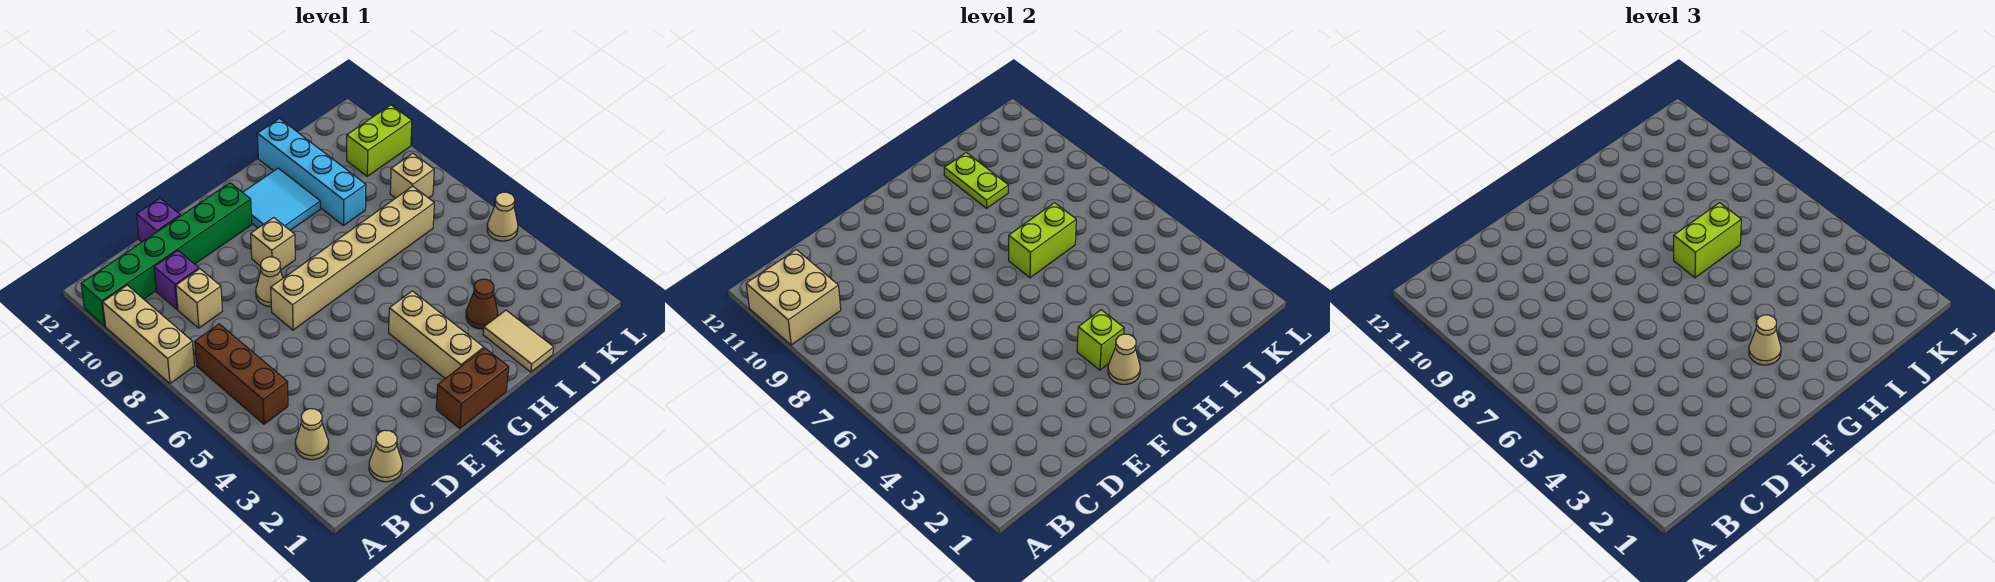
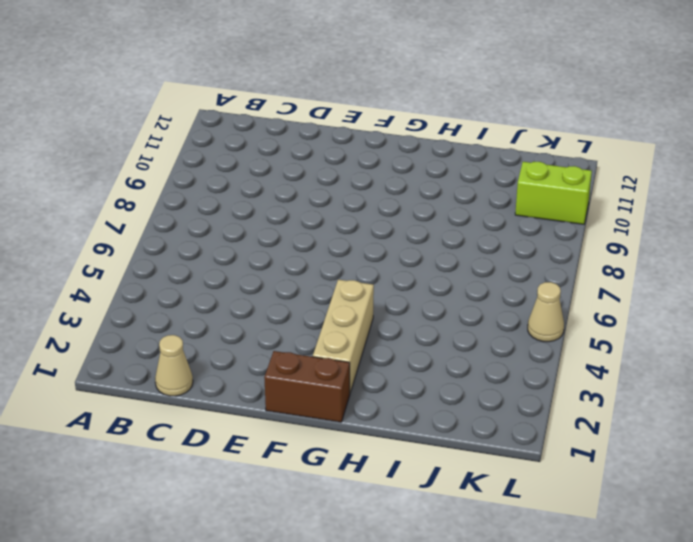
none -> tan 1x3 brick [103,285,194,383]
none -> green 1x6 brick [81,183,252,326]
none -> tan 1x1 cone [295,409,328,460]

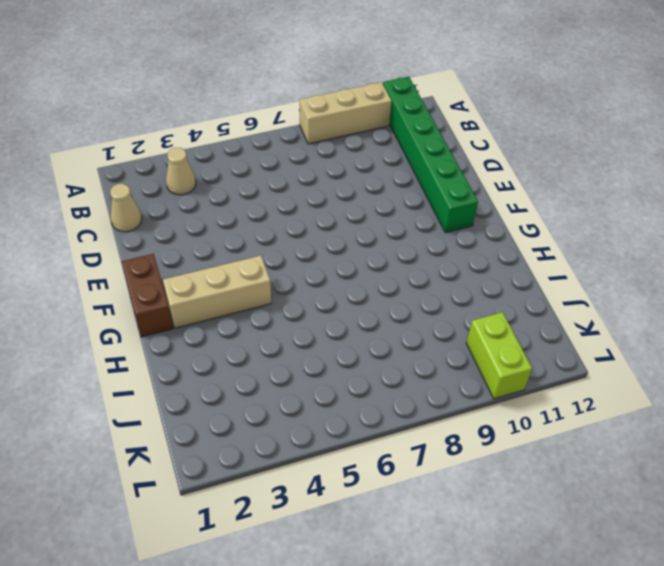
none -> brown 1x3 brick [195,324,288,424]
none -> tan 1x1 brick [176,269,222,328]
none -> purple 1x1 brick [154,251,199,309]

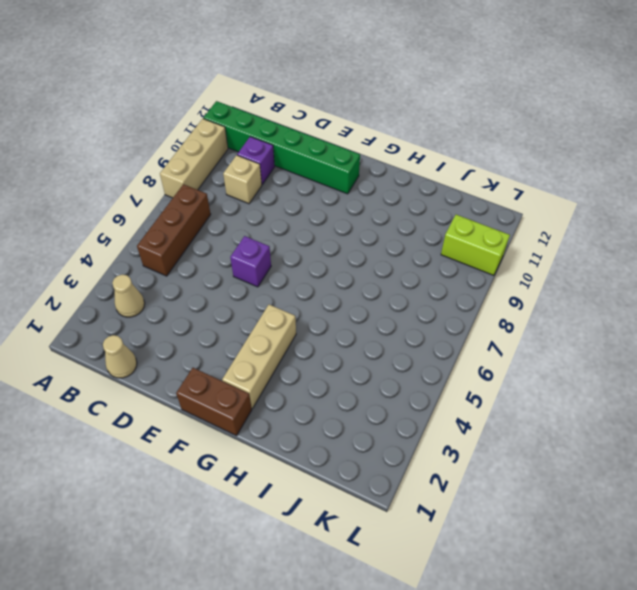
purple 1x1 brick [230,236,271,287] -> purple 1x1 brick moved to [136,198,180,242]
none -> tan 1x6 brick [271,186,434,330]
none -> tan 1x1 cone [256,257,283,306]
none -> tan 1x1 brick [251,218,295,270]

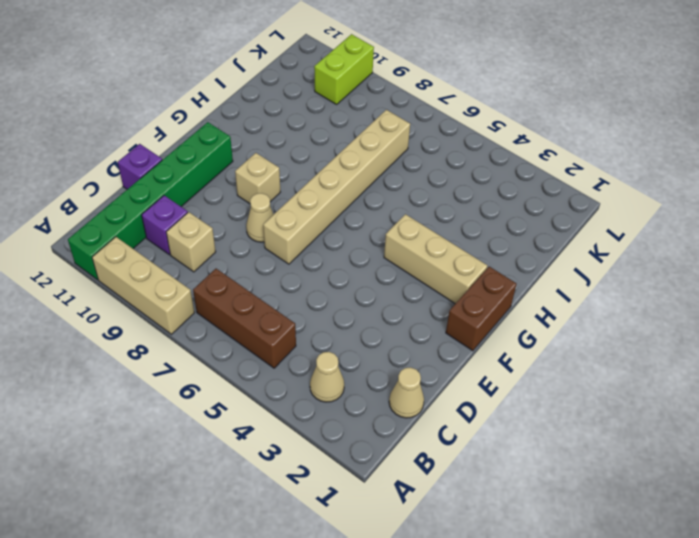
none -> cyan 2x2 tile [243,168,320,230]
none -> tan 1x2 tile [483,310,554,372]
none -> brown 1x1 cone [466,279,498,329]

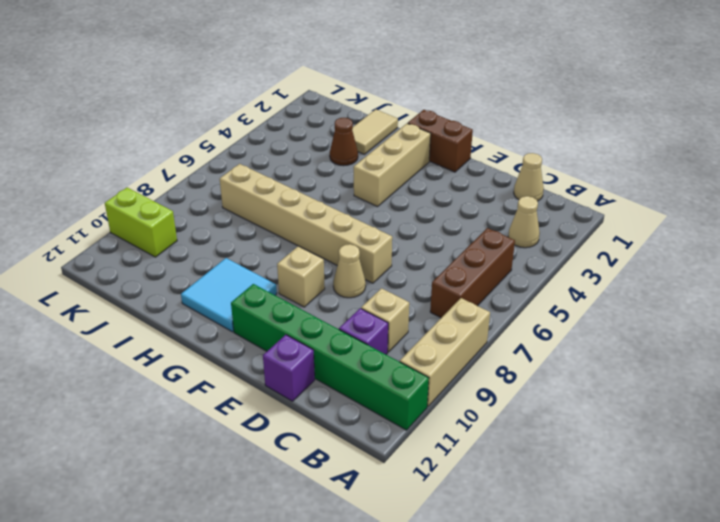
none -> cyan 1x4 brick [257,119,366,226]
none -> tan 1x1 brick [390,153,434,198]
none -> tan 1x1 cone [487,192,518,241]

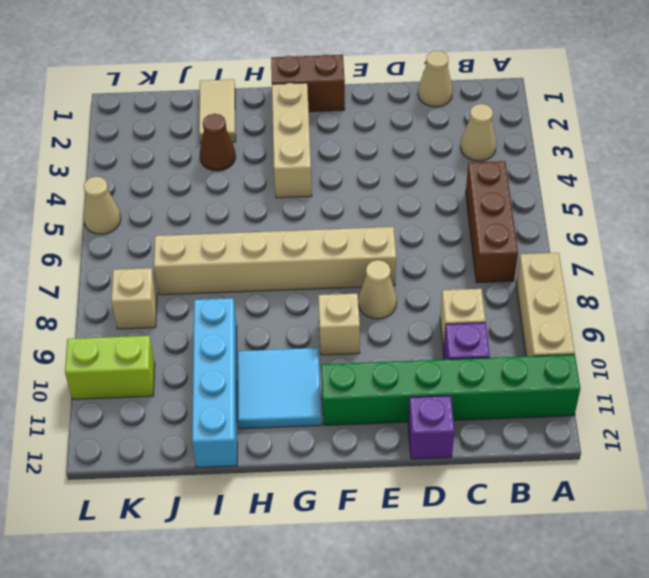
none -> tan 2x2 brick [746,250,841,345]
none -> tan 1x1 cone [1108,334,1140,384]
none -> lime 1x1 brick [1077,310,1124,370]

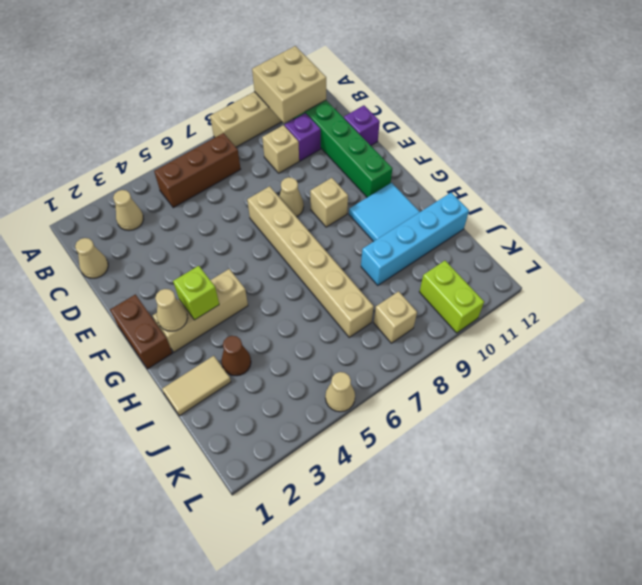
none -> lime 1x2 brick [1009,203,1076,278]
none -> lime 1x2 plate [944,153,1009,208]
none -> tan 1x1 cone [1749,315,1781,365]

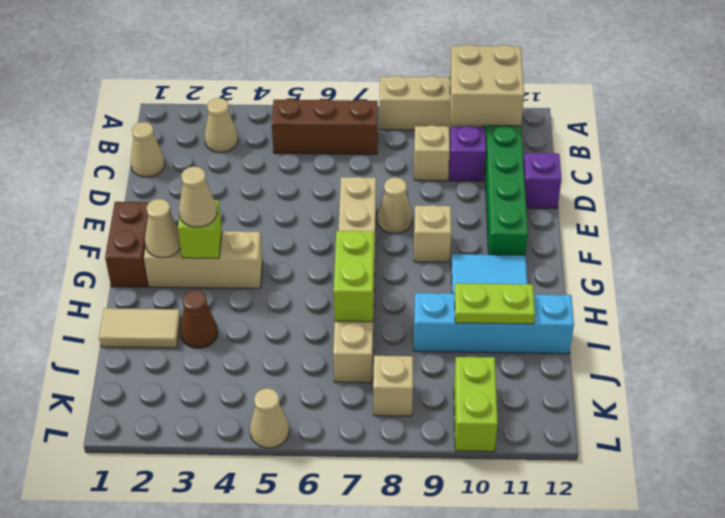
none -> lime 1x2 brick [1674,203,1741,278]

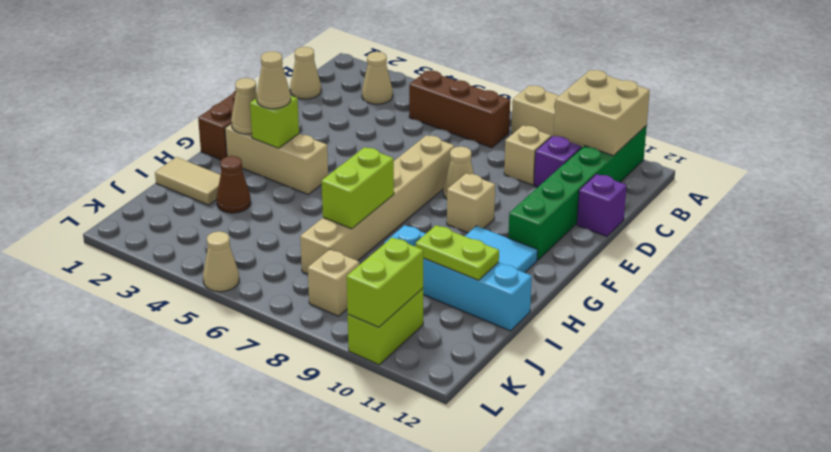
lime 1x2 brick [347,237,423,327] -> lime 1x2 brick moved to [1674,203,1741,278]

